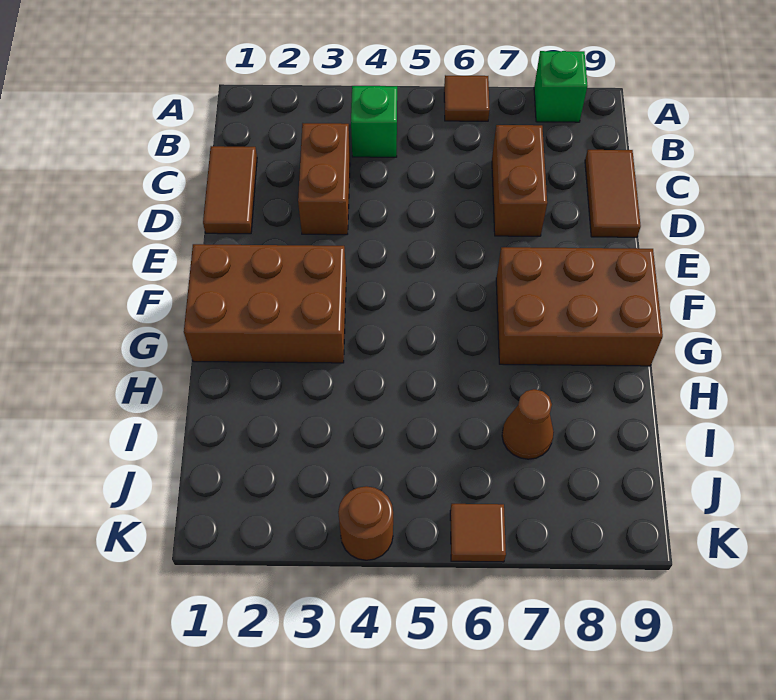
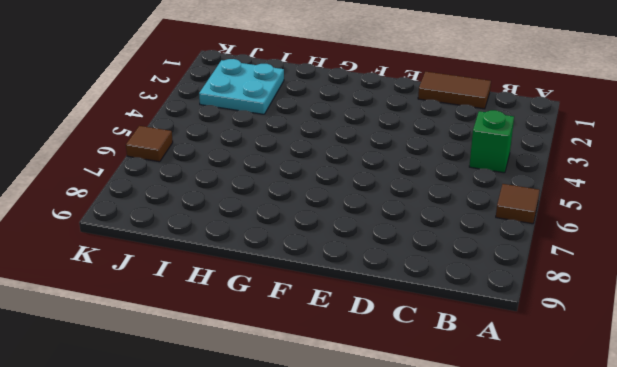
cyan 2x2 plate [199,59,284,114] -> none
none -> green 1x1 brick [534,51,587,122]
none -> brown 1x2 brick [298,123,350,235]
none -> brown 1x2 brick [492,125,547,236]

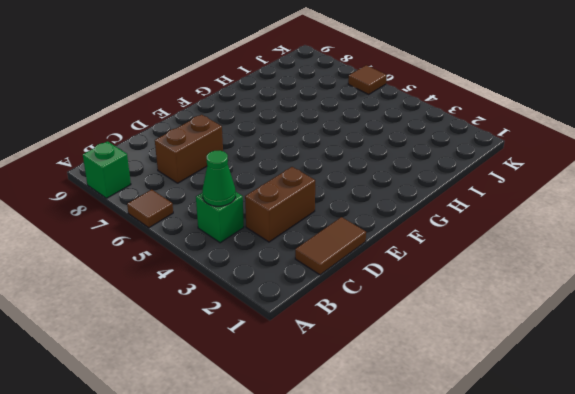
green 1x1 cone [202,151,236,206] -> none
none -> brown 1x2 tile [585,150,641,237]
none -> brown 2x3 brick [184,244,346,363]
none -> brown 2x3 brick [496,247,663,366]

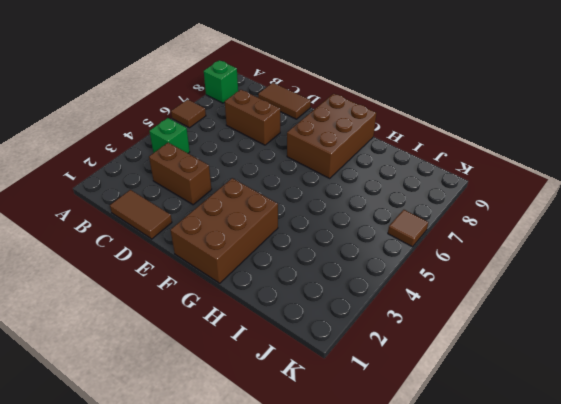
none -> brown 1x1 cone [502,389,554,459]
none -> brown 1x1 round brick [338,486,393,560]

